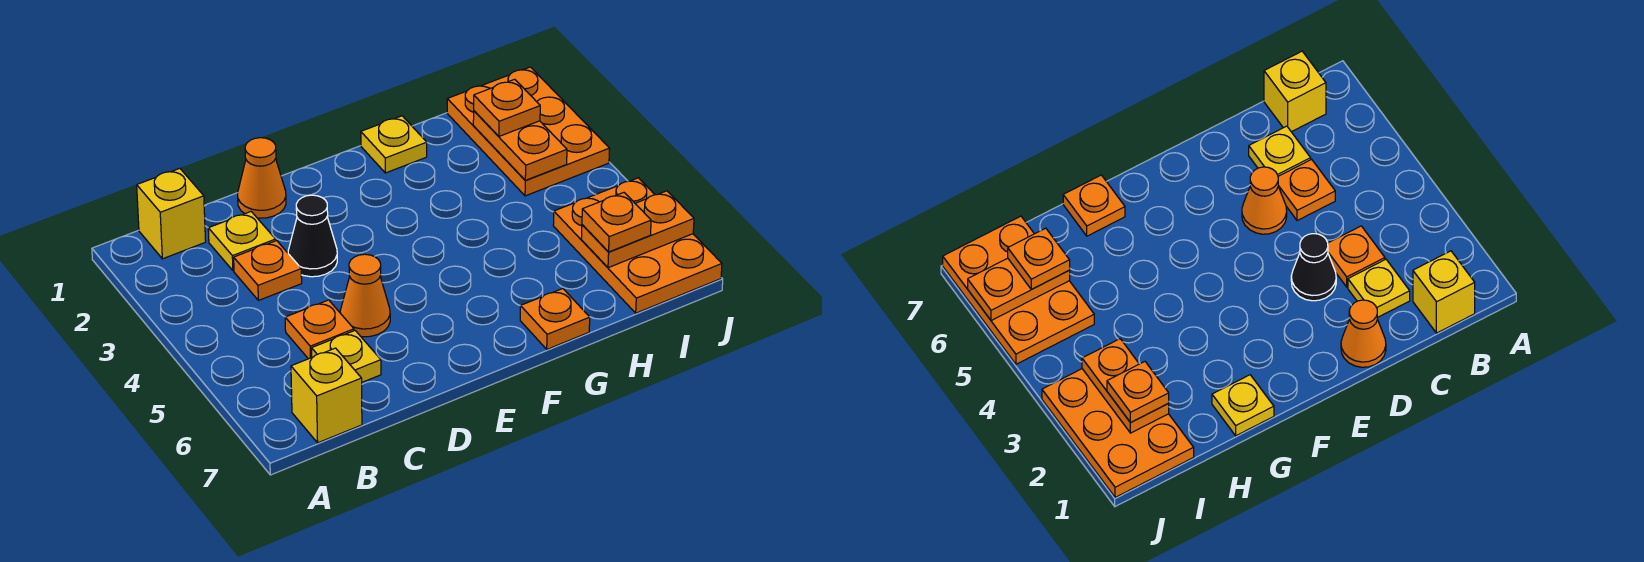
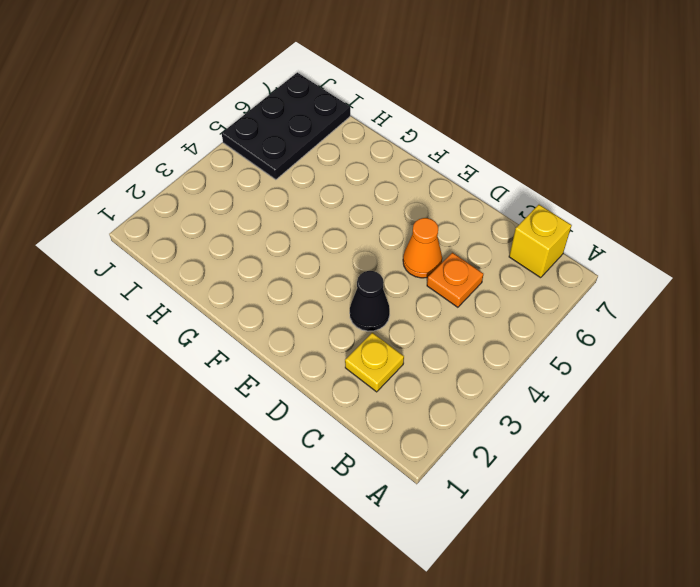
black 2x3 plate [222,73,350,180] -> orange 2x3 plate [553,178,722,313]
none -> yellow 1x1 brick [137,168,206,259]
none -> orange 1x1 plate [234,241,302,300]
none -> yellow 1x1 plate [312,331,381,382]

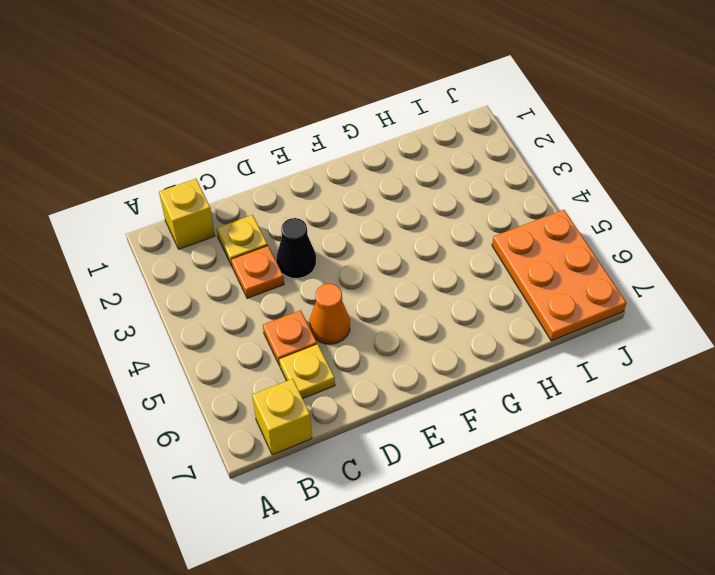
none -> orange 1x1 cone [238,138,286,218]
none -> yellow 1x1 plate [361,116,427,173]
none -> orange 1x1 plate [520,289,590,349]

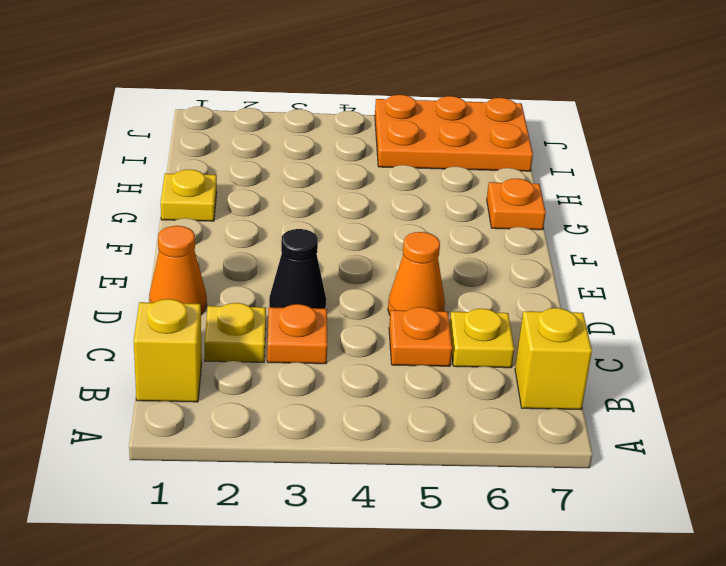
none -> orange 2x3 plate [447,67,610,196]
none -> orange 1x2 plate [473,111,567,180]
none -> orange 1x2 plate [581,191,694,268]

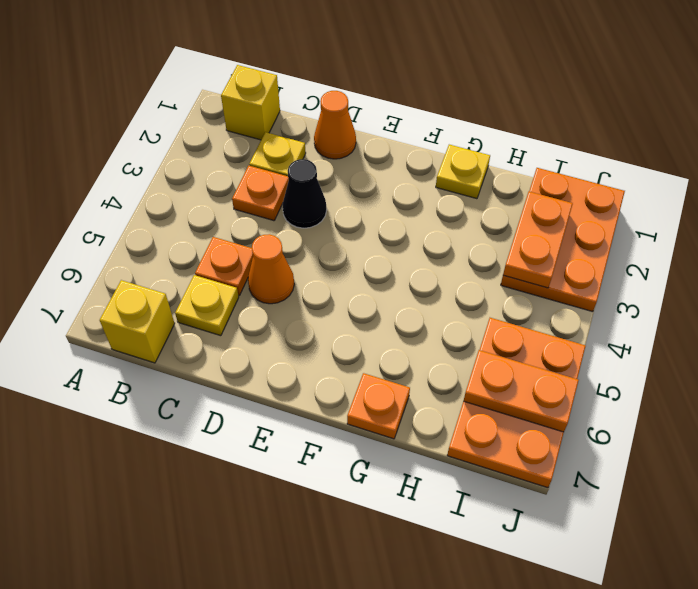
none -> orange 1x1 plate [474,79,540,136]
none -> orange 1x1 plate [582,193,651,252]

